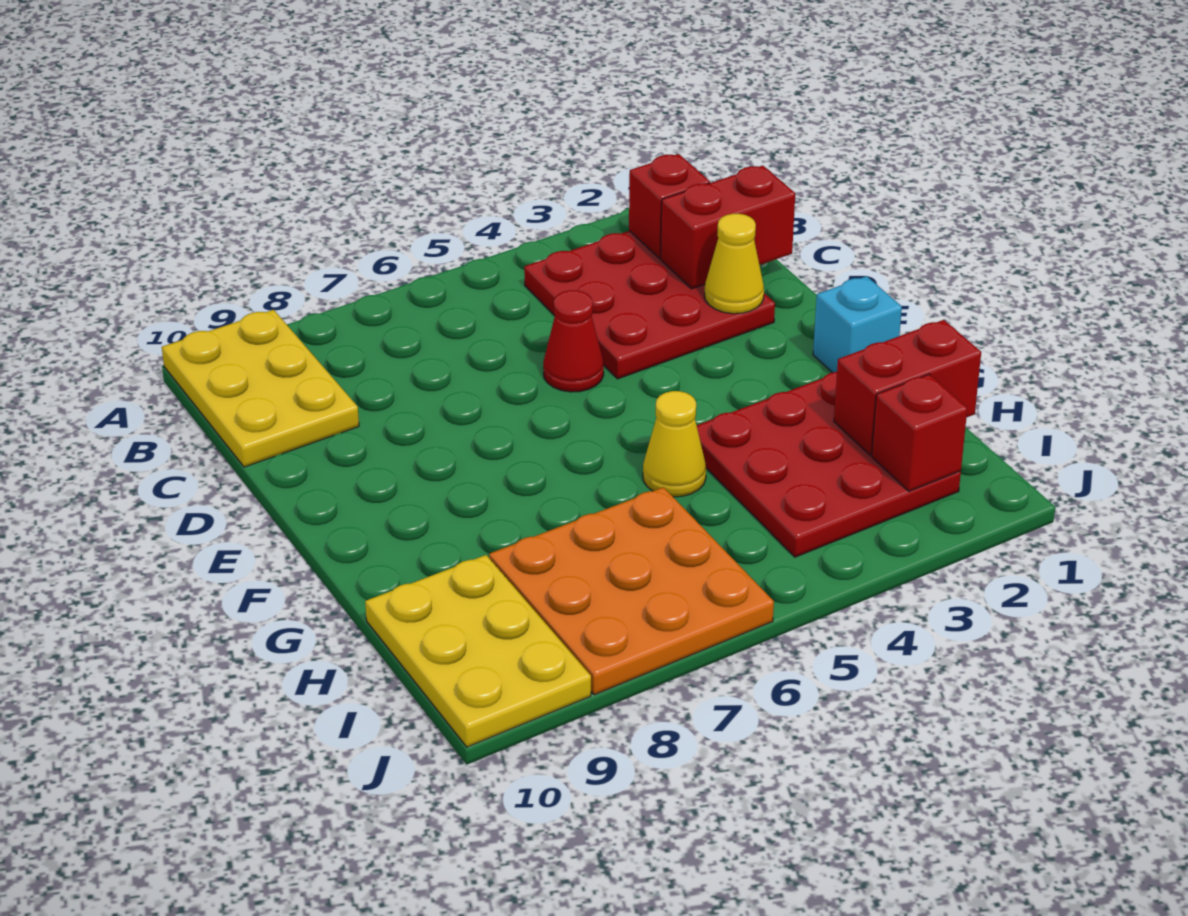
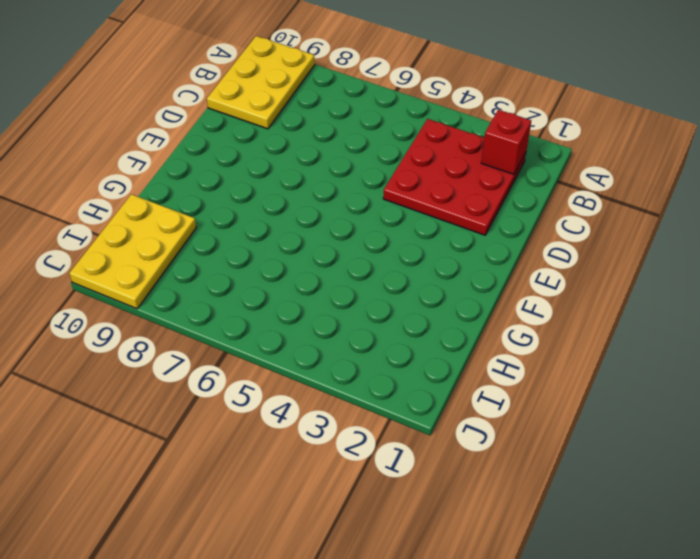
none -> red 1x1 cone [543,290,604,392]
none -> cyan 1x1 brick [813,276,902,373]
none -> red 3x3 plate [697,372,961,557]

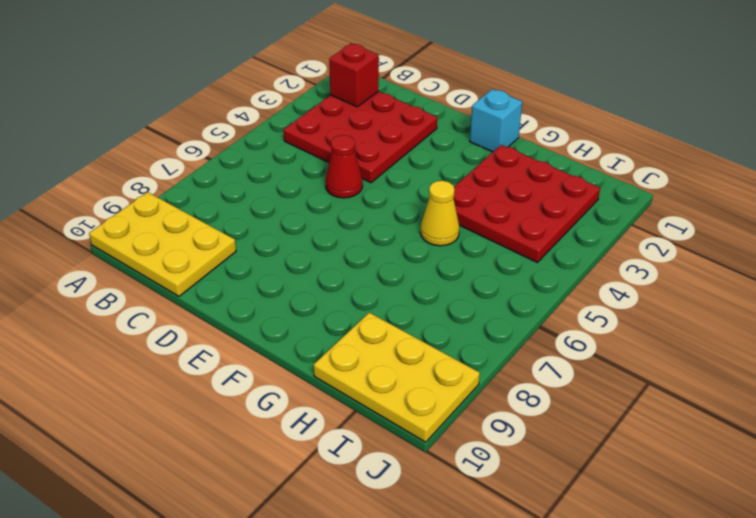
none -> orange 3x3 plate [489,487,774,695]
none -> red 1x2 brick [661,166,795,289]
none -> yellow 1x1 cone [705,214,764,314]

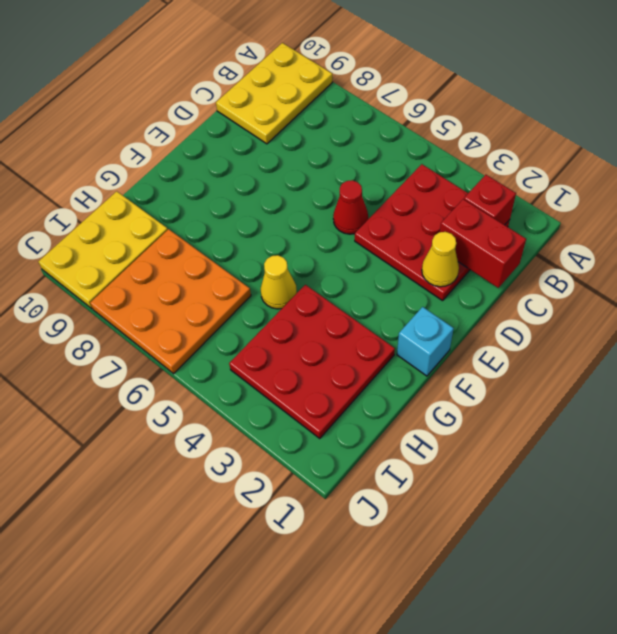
none -> red 1x2 brick [834,320,981,455]
none -> red 1x1 brick [872,374,967,491]

